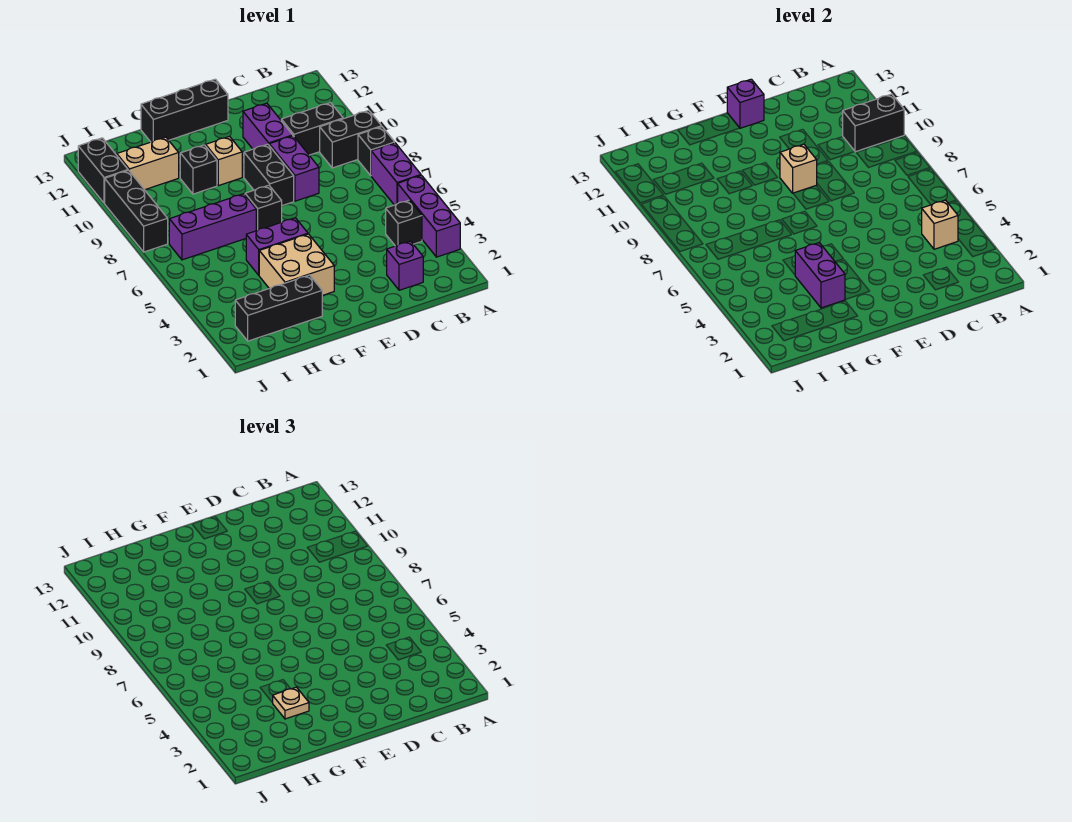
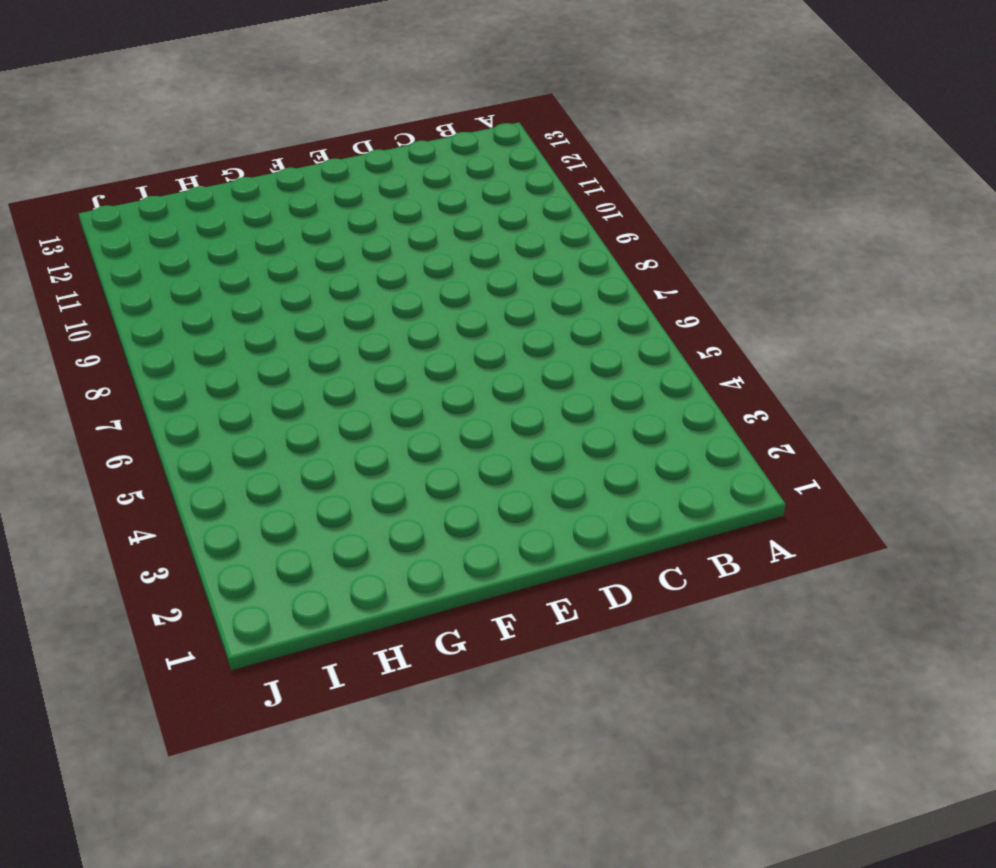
none -> purple 1x3 brick [398,175,460,257]
none -> purple 1x2 brick [371,143,421,205]
none -> black 1x1 brick [358,127,395,176]

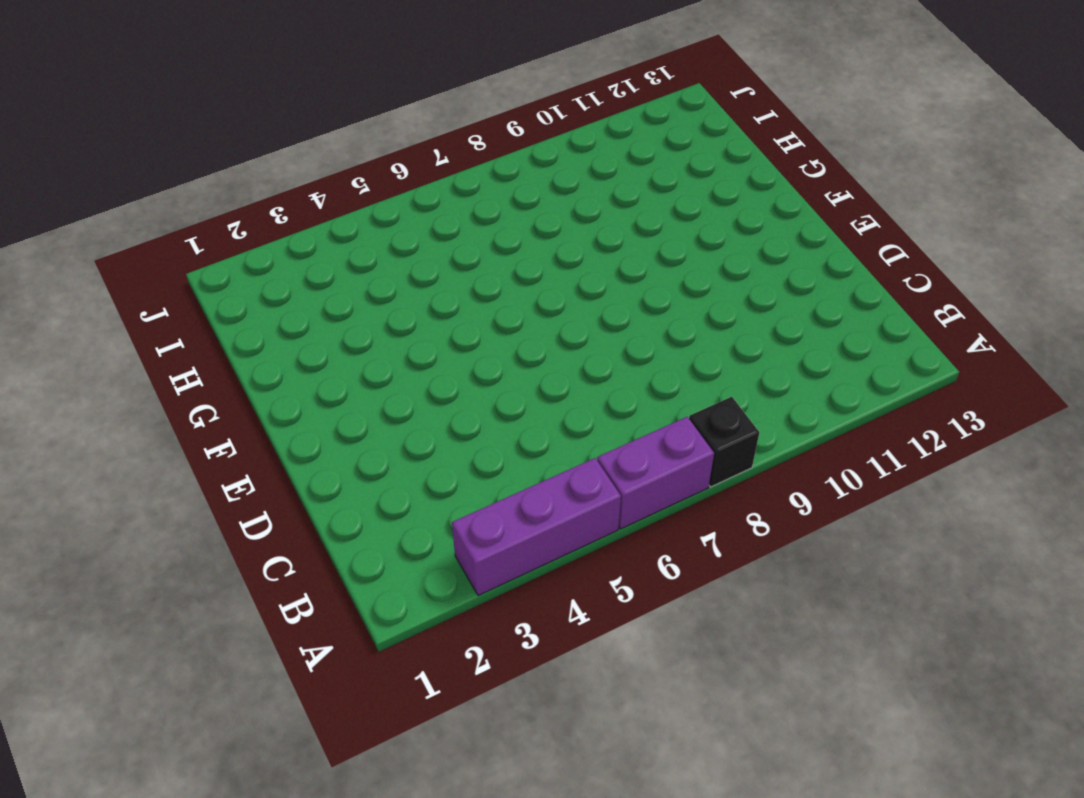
none -> black 1x2 brick [320,110,382,168]
none -> black 1x1 brick [386,200,422,246]
none -> black 1x2 brick [281,102,343,155]

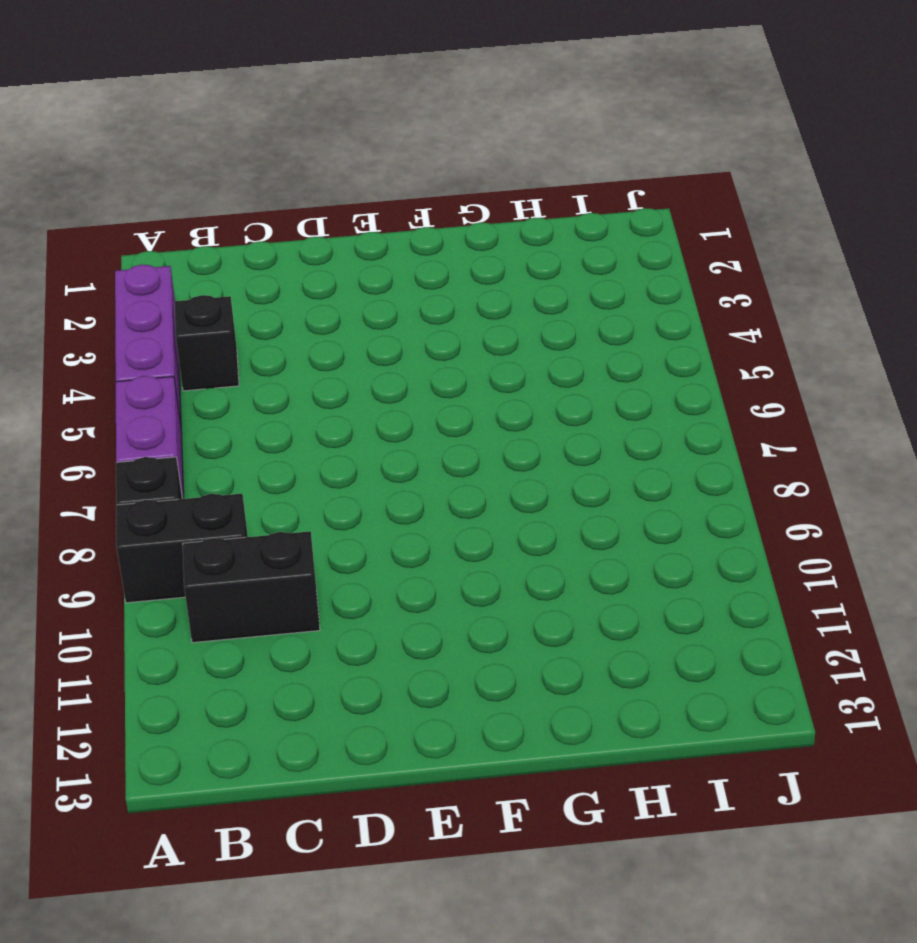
none -> purple 1x1 brick [387,241,423,290]
none -> purple 1x2 brick [269,136,319,201]
none -> purple 1x2 brick [243,103,293,149]

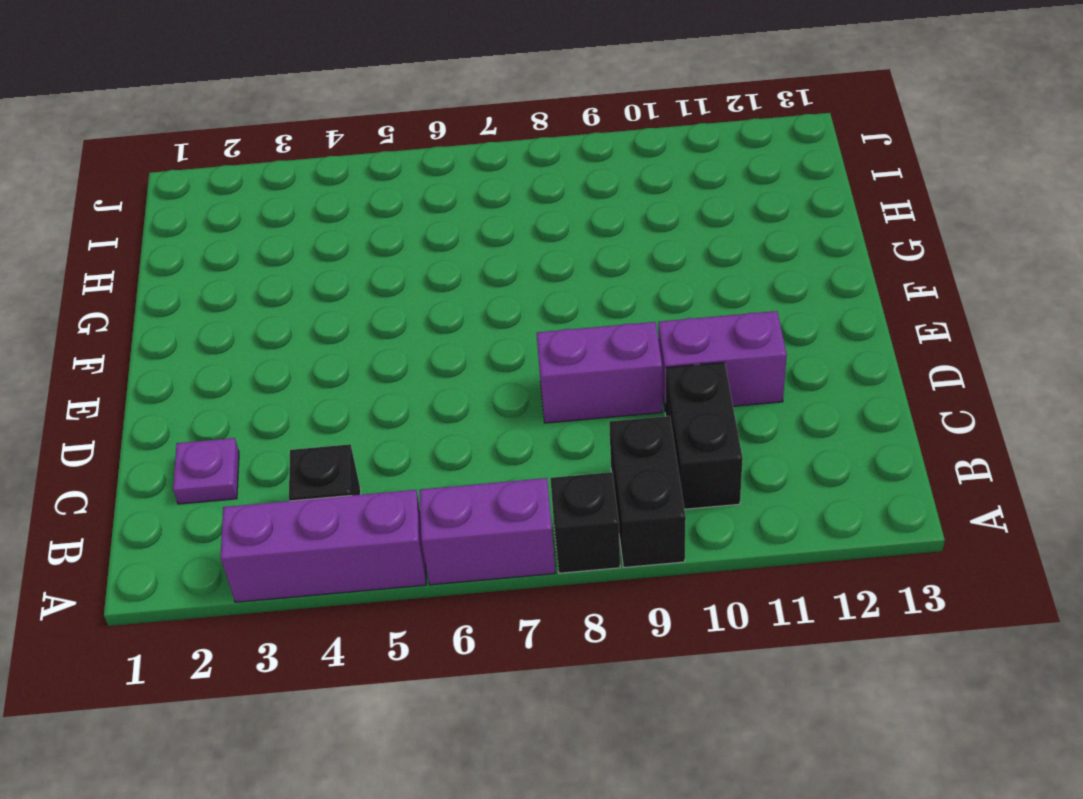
purple 1x1 plate [173,438,239,504] -> purple 1x1 brick [387,241,423,290]
none -> black 1x2 brick [244,144,294,206]
none -> black 1x3 brick [141,79,228,142]
none -> tan 2x2 brick [259,234,334,296]

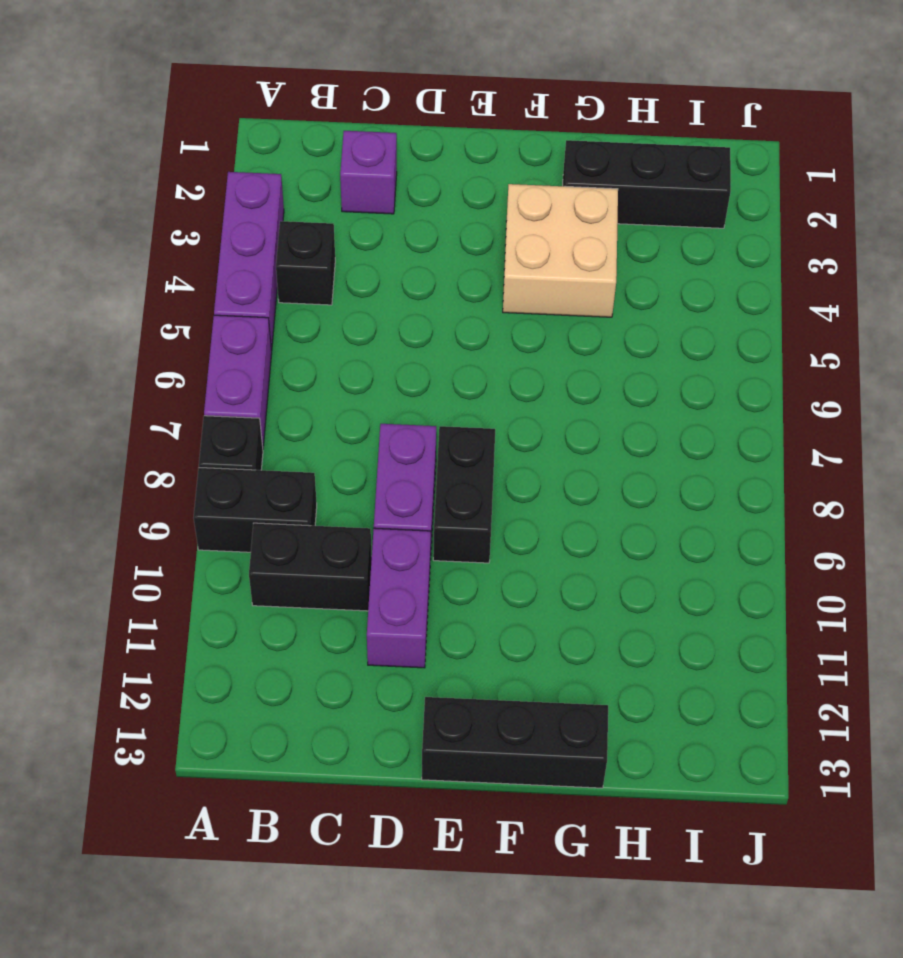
none -> purple 1x2 brick [246,218,308,275]
none -> black 1x1 brick [245,185,282,231]
none -> tan 1x1 brick [206,136,242,186]

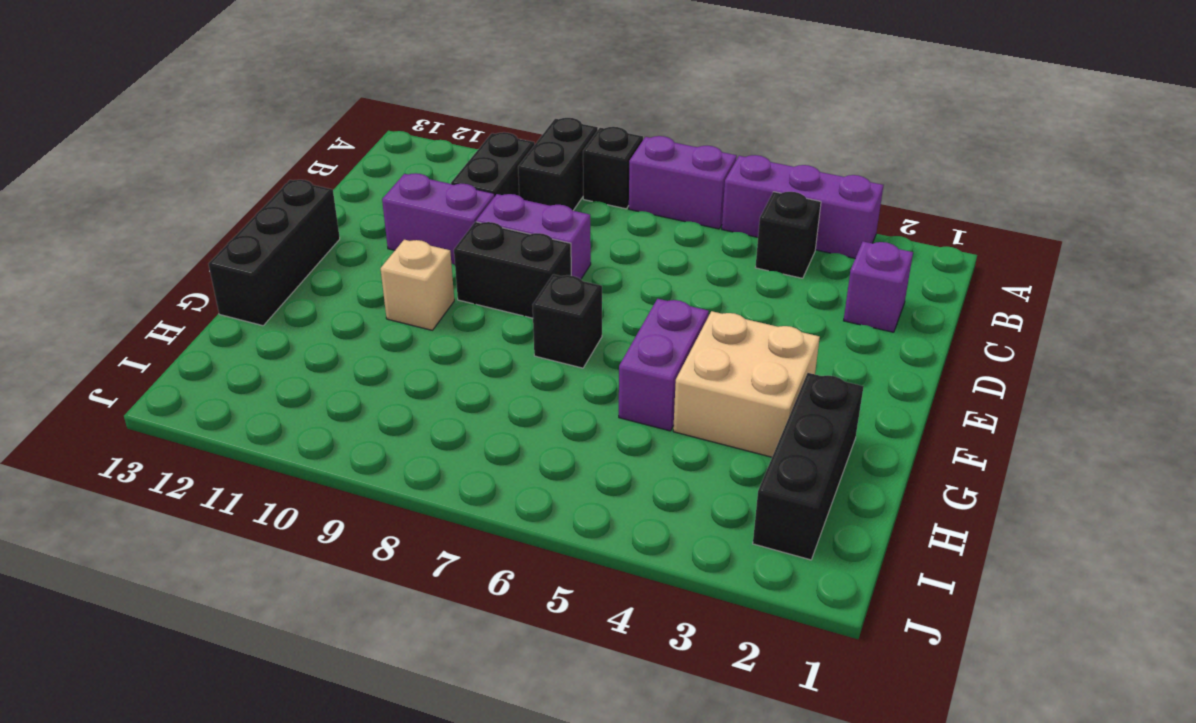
none -> purple 1x3 brick [169,194,256,260]
none -> black 1x1 brick [180,145,217,194]
none -> tan 1x2 brick [117,137,179,190]

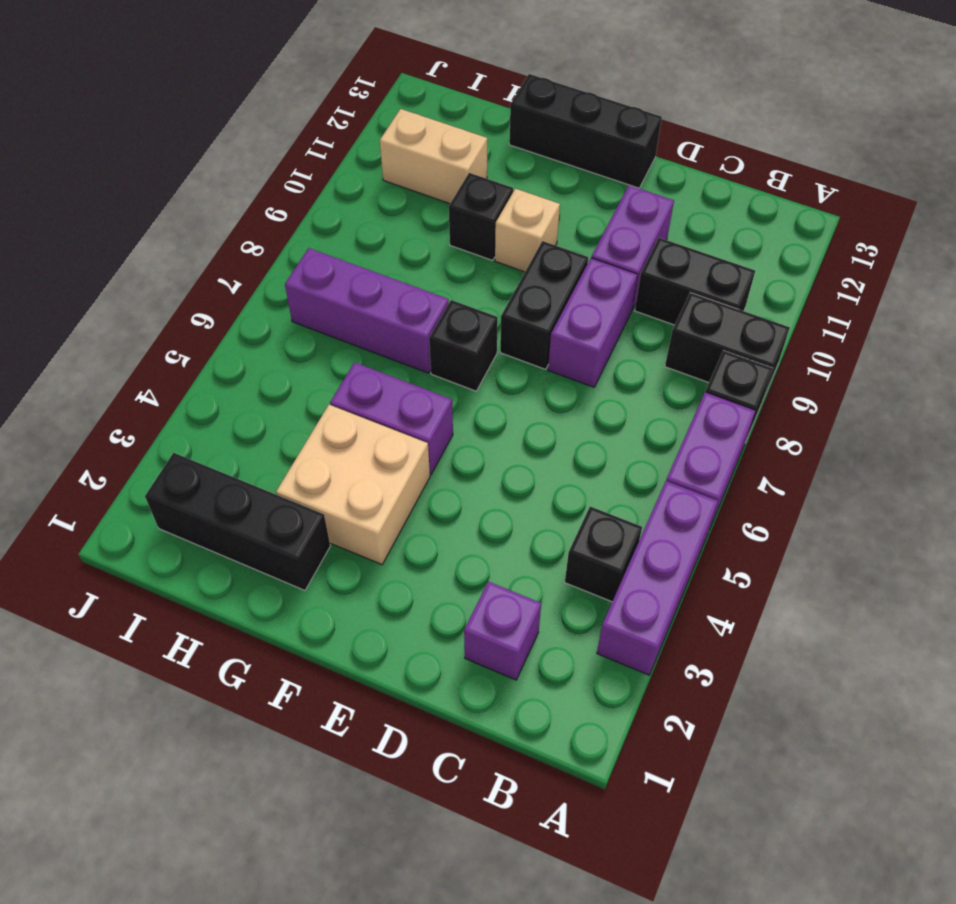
none -> black 1x3 brick [105,170,168,252]
none -> black 1x2 brick [78,138,128,203]
none -> black 1x2 brick [843,94,904,152]

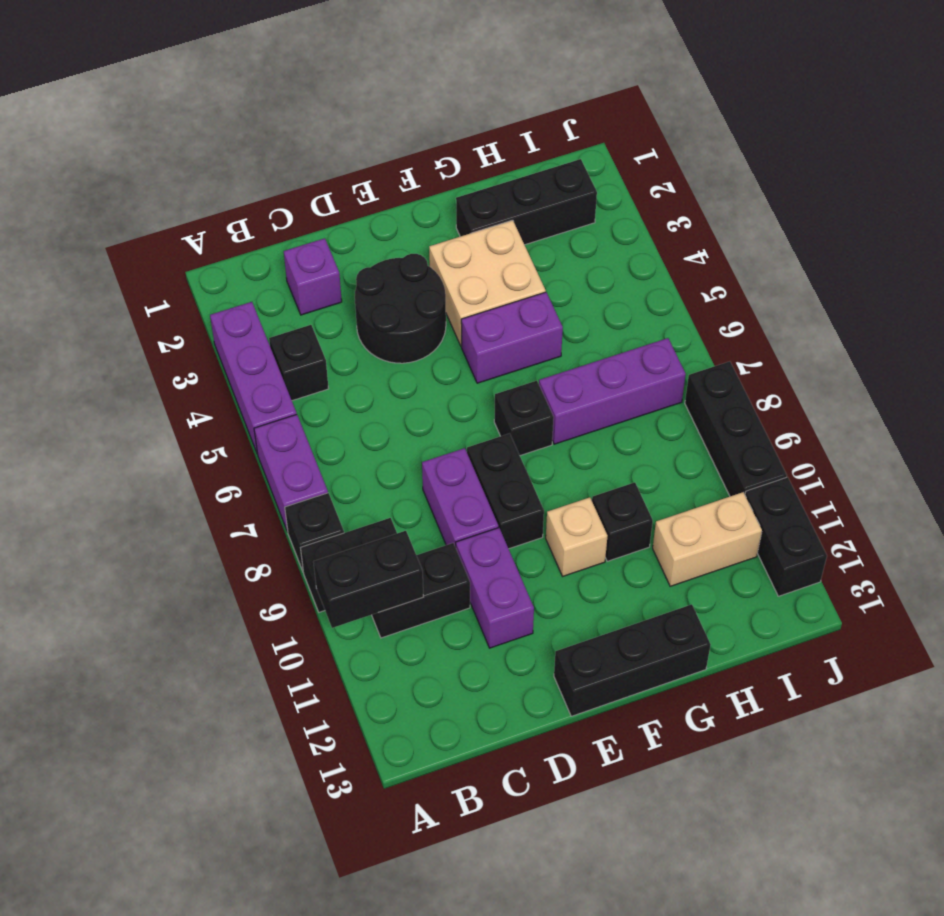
black 2x2 round brick [355,254,446,363] -> none
none -> tan 1x1 brick [922,200,958,249]
none -> tan 1x1 brick [780,144,817,193]
none -> purple 1x1 brick [727,79,764,128]

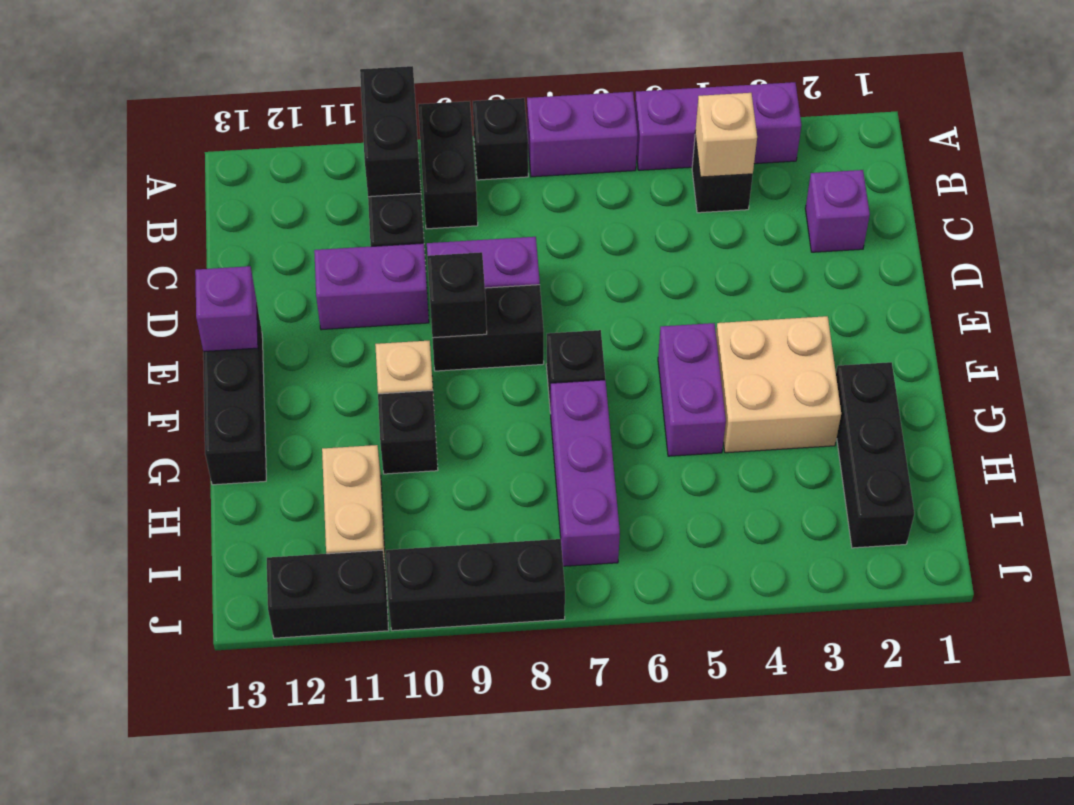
black 1x1 brick [427,252,487,338] -> tan 1x1 brick [780,144,817,193]
none -> purple 1x2 brick [795,243,845,308]
none -> tan 1x1 plate [273,687,309,719]

